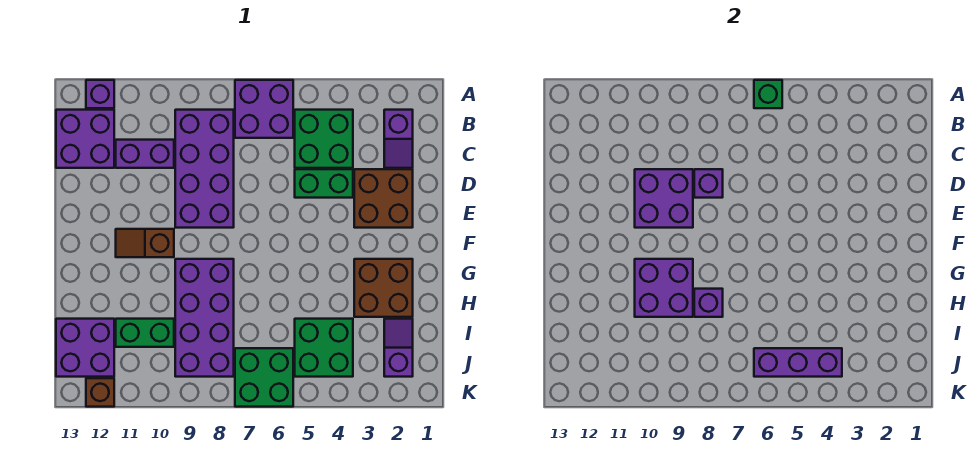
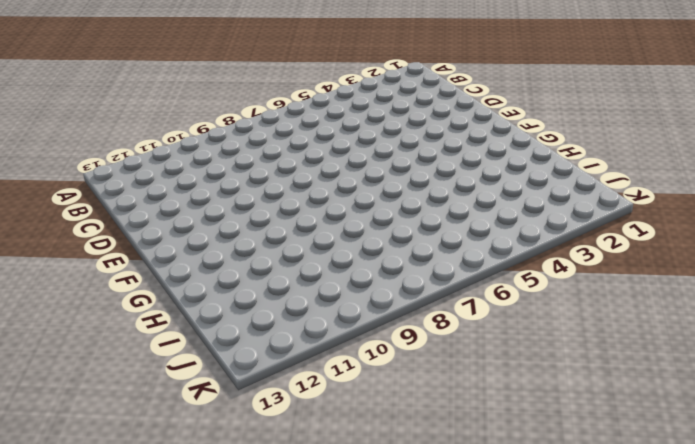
none -> purple 2x2 brick [235,80,293,138]
none -> purple 1x1 brick [86,80,114,108]
none -> purple 1x2 slope [384,110,413,168]

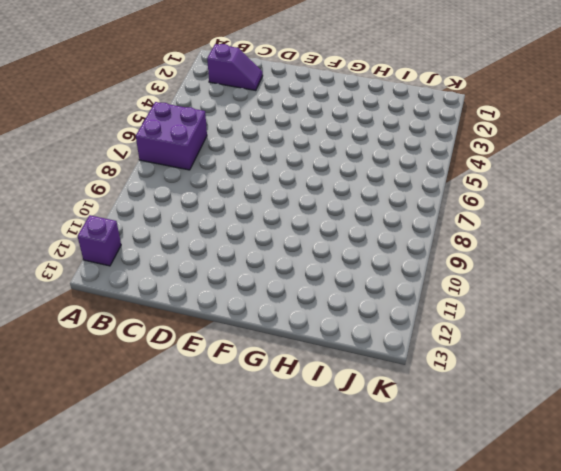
none -> green 2x2 brick [295,110,353,168]
none -> purple 2x4 brick [175,110,234,228]
none -> purple 2x2 brick [56,110,114,168]

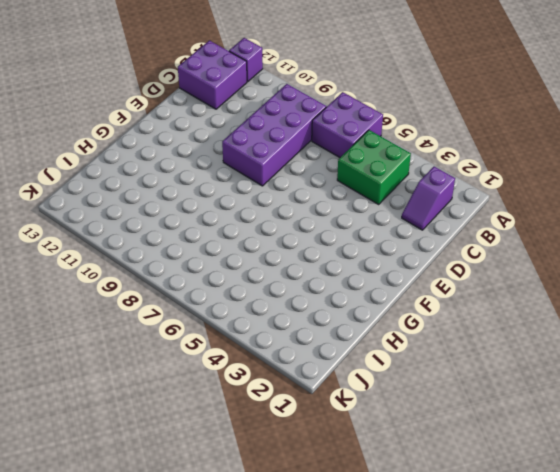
none -> purple 1x2 brick [116,140,174,168]
none -> brown 2x2 brick [354,169,413,228]
none -> green 1x2 brick [295,169,353,198]

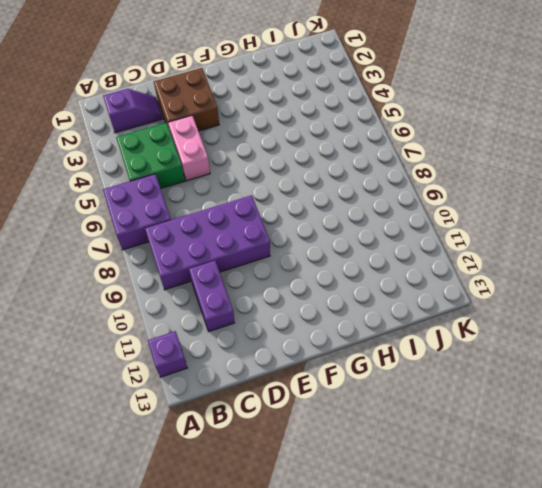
pink 1x2 brick [168,116,210,181] -> green 1x2 brick [295,169,353,198]
none -> purple 2x2 brick [56,110,114,168]
none -> brown 1x2 slope [116,229,174,257]
none -> brown 2x2 brick [354,259,413,317]

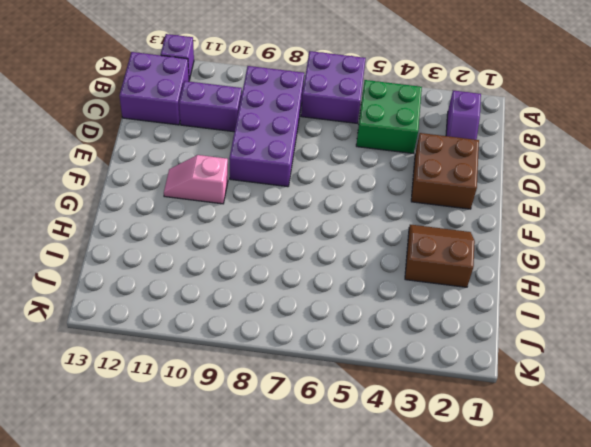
pink 1x2 slope [164,155,228,204] -> brown 1x2 slope [116,229,174,257]
brown 2x2 slope [405,225,475,287] -> brown 2x2 brick [354,259,413,317]
none -> green 1x2 brick [295,169,353,198]
none -> purple 2x4 brick [175,259,234,377]
none -> purple 1x2 slope [384,319,413,377]

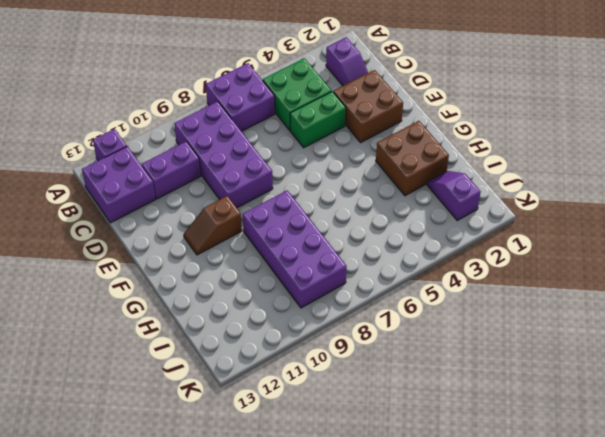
none -> green 2x2 brick [295,319,353,377]
none -> green 1x2 brick [116,319,174,347]
none -> purple 2x2 brick [56,319,114,377]

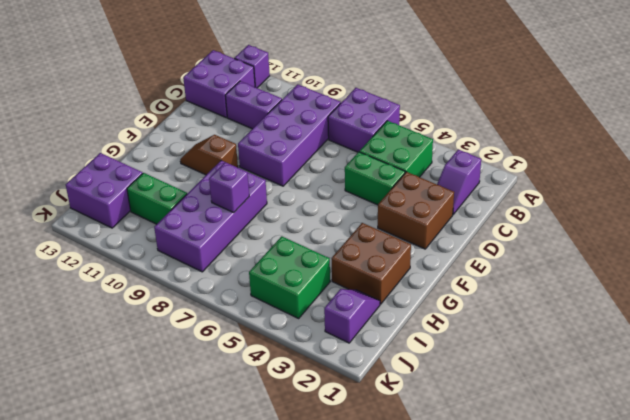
none -> green 2x2 brick [235,348,293,407]
none -> brown 1x1 brick [86,378,114,407]
none -> green 1x1 brick [754,80,782,108]

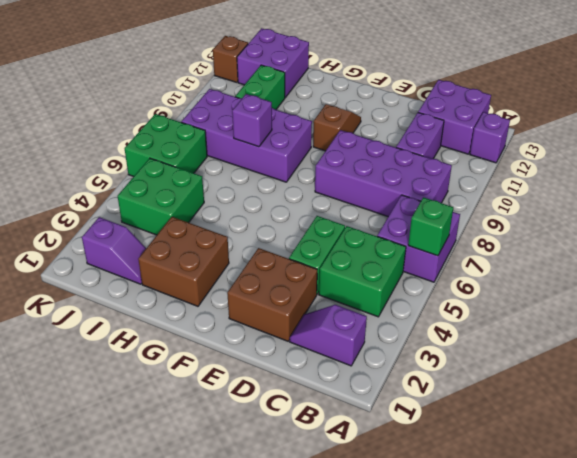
none -> purple 1x1 brick [694,169,723,198]
none -> purple 2x2 brick [635,169,693,228]
none -> purple 2x2 brick [635,259,693,317]

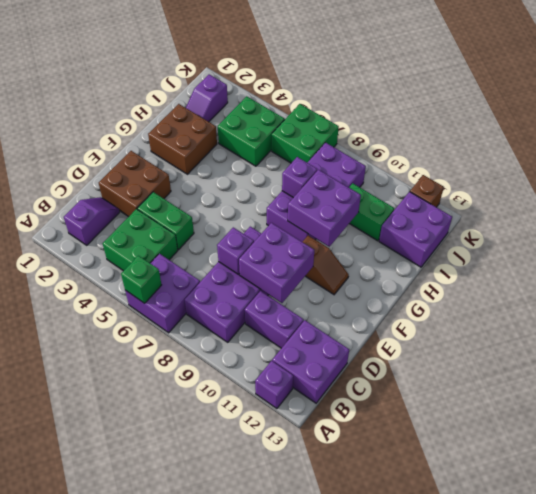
none -> purple 1x3 brick [754,348,842,377]

